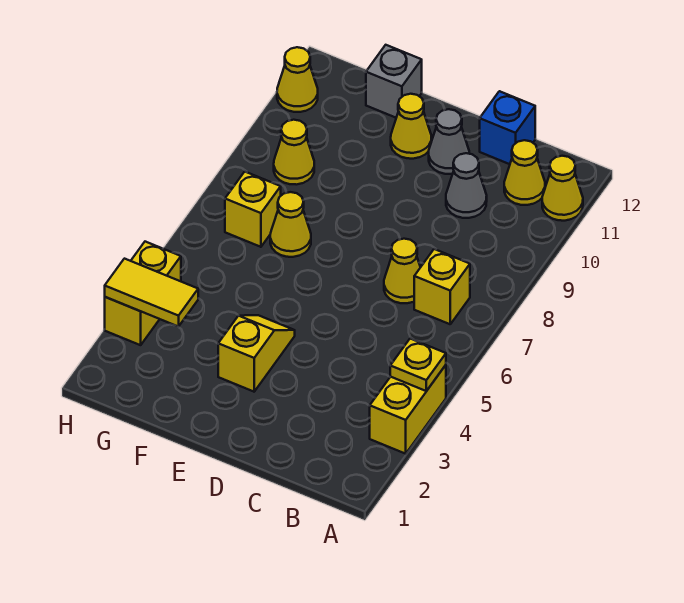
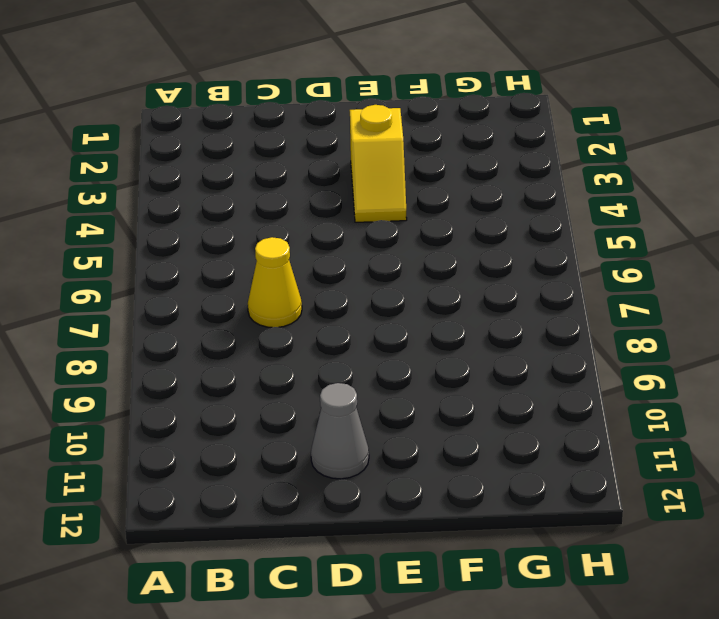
none -> yellow 1x2 brick [370,365,446,454]
none -> yellow 1x1 cone [542,156,583,221]
none -> yellow 1x1 brick [414,249,470,324]

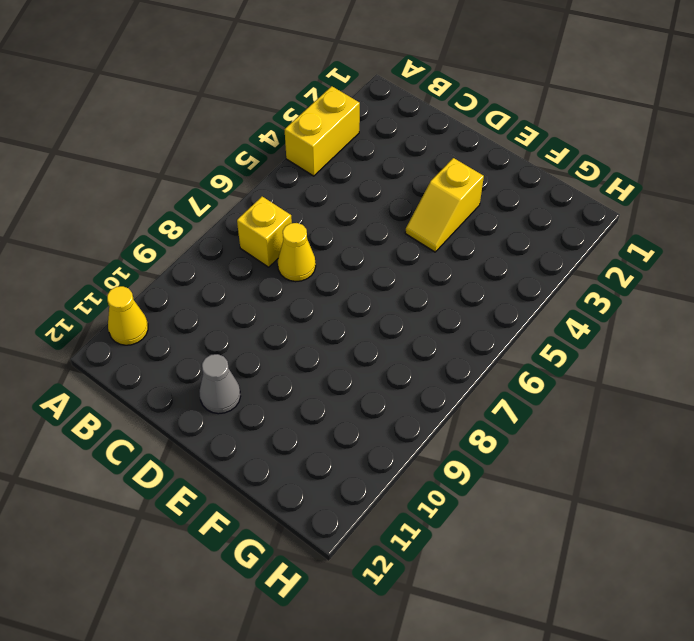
none -> yellow 1x1 cone [504,140,545,205]
none -> grey 1x1 cone [446,153,487,218]
none -> blue 1x1 brick [480,91,535,164]

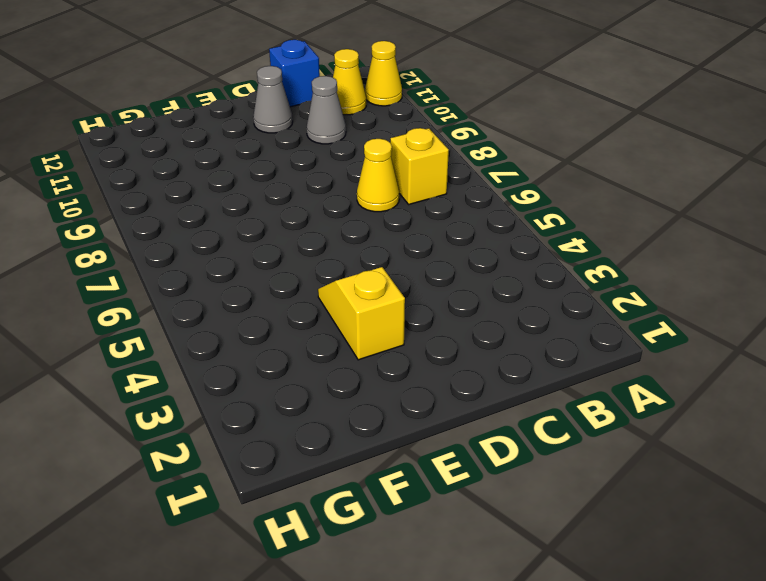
none -> yellow 1x2 brick [370,365,446,454]
none -> yellow 1x1 cone [391,94,431,159]
none -> yellow 1x1 cone [270,192,311,257]

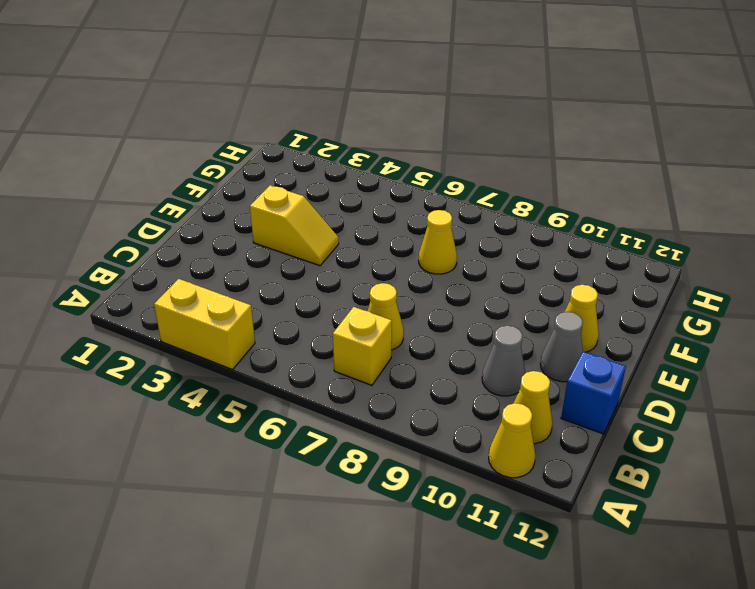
none -> grey 1x1 brick [366,45,422,118]
none -> yellow 1x1 brick [225,172,281,247]
none -> yellow 1x1 cone [274,120,314,185]

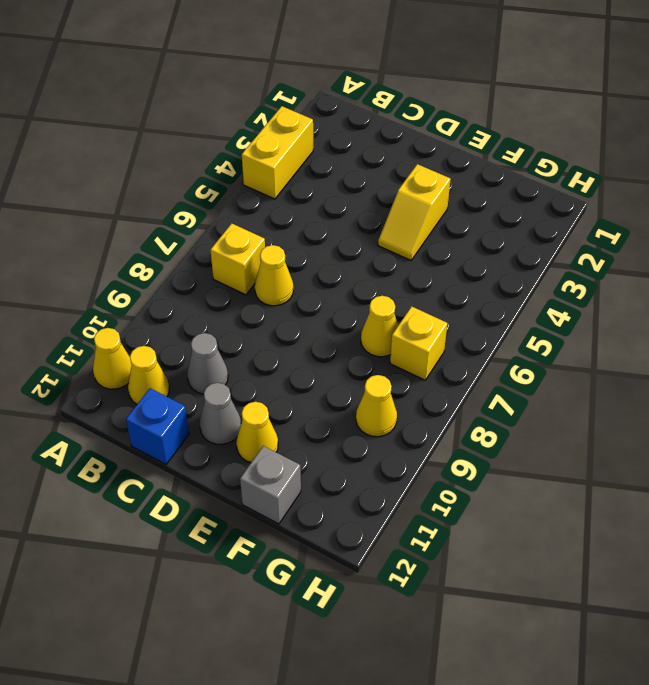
none -> yellow 1x2 brick [105,242,181,345]
none -> yellow 1x1 cone [277,47,318,112]
none -> yellow 1x1 plate [390,339,446,391]

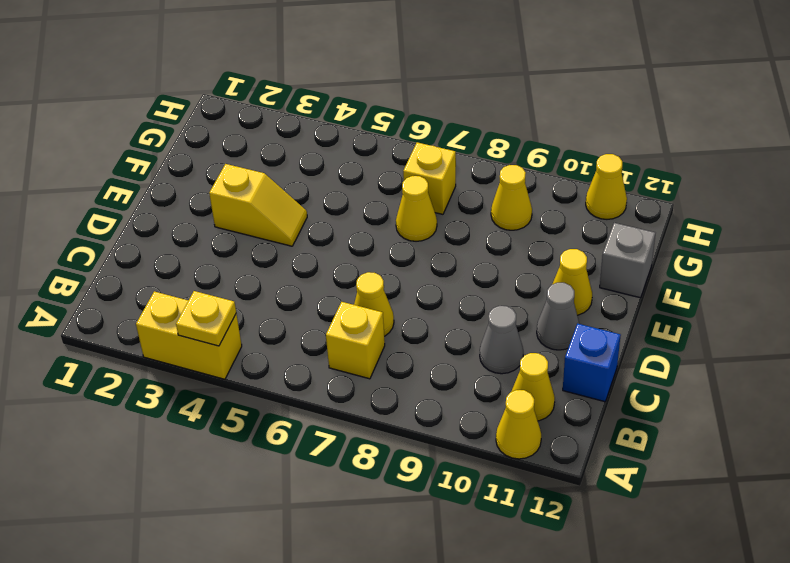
none -> yellow 1x2 brick [105,242,181,345]
none -> yellow 1x2 tile [105,259,198,327]

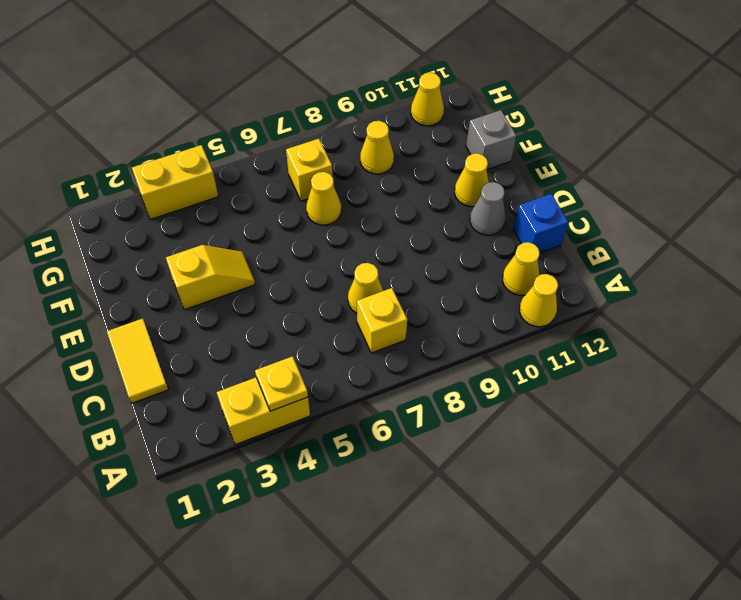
yellow 1x2 tile [107,319,169,403] -> yellow 1x2 tile moved to [105,259,198,327]
none -> grey 1x1 cone [446,153,487,218]

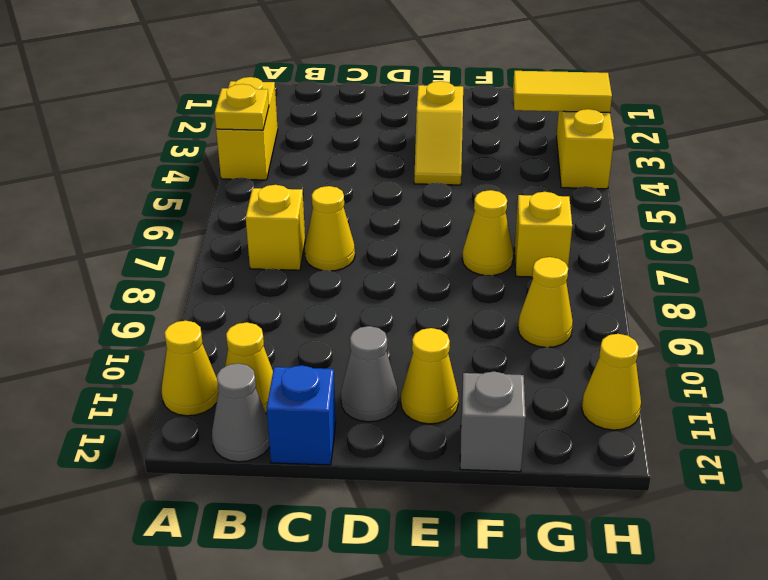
grey 1x1 cone [212,363,270,462] -> grey 1x1 cone moved to [446,153,487,218]

